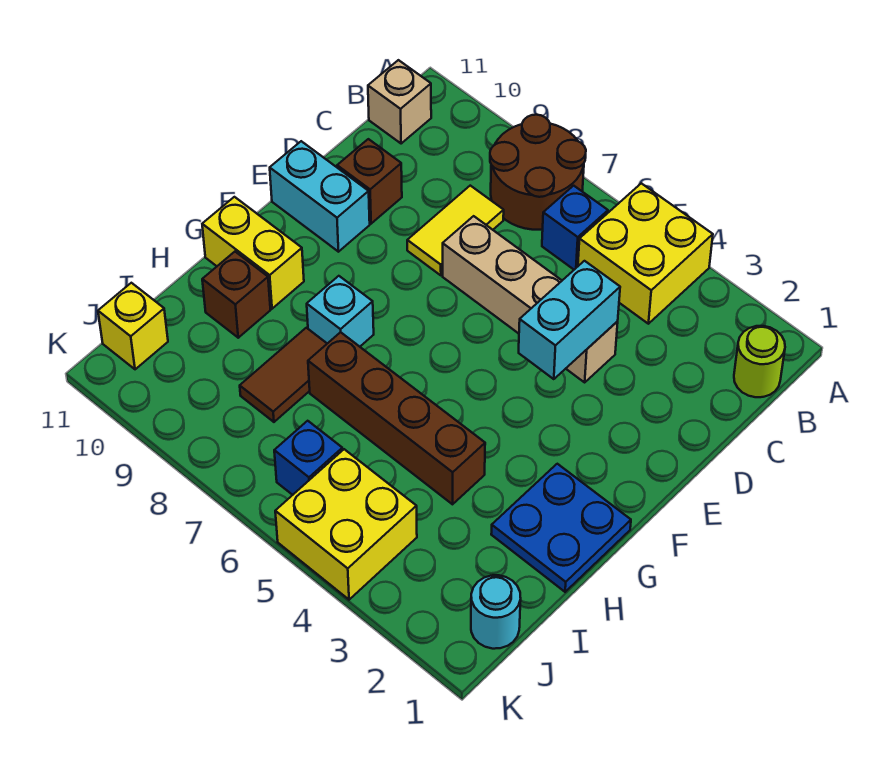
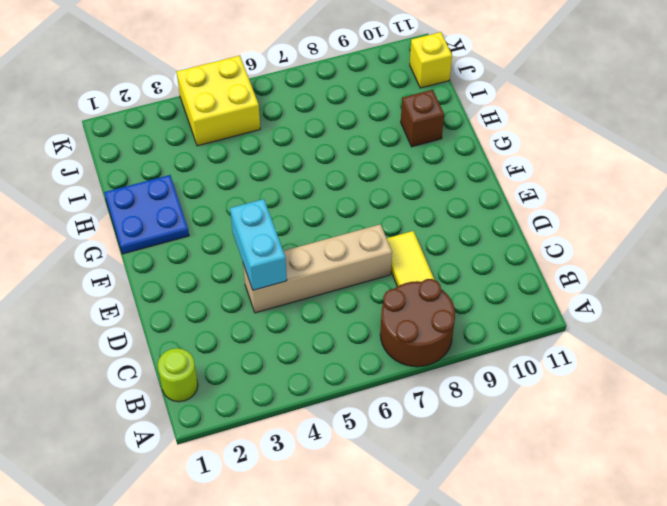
none -> yellow 2x2 brick [578,183,713,324]
none -> blue 1x1 brick [542,186,608,270]
none -> tan 1x1 brick [368,60,431,144]

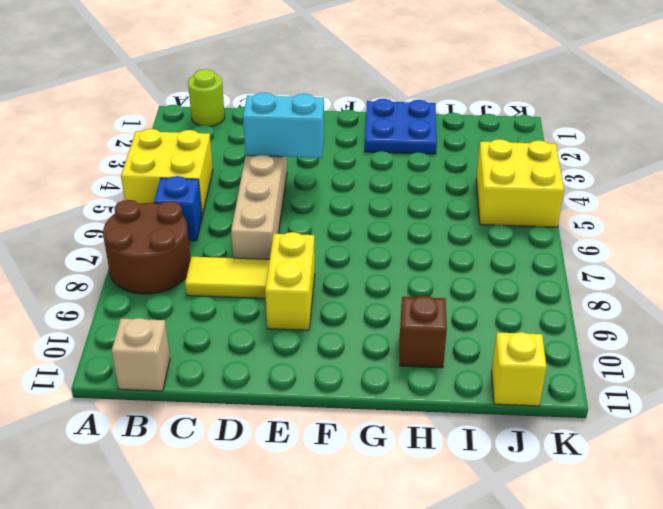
yellow 1x2 brick [265,232,315,330] -> yellow 1x2 brick moved to [202,197,304,309]
none -> brown 1x1 brick [337,139,402,224]
none -> cyan 1x2 brick [270,141,370,252]
none -> cyan 1x1 brick [307,276,374,347]

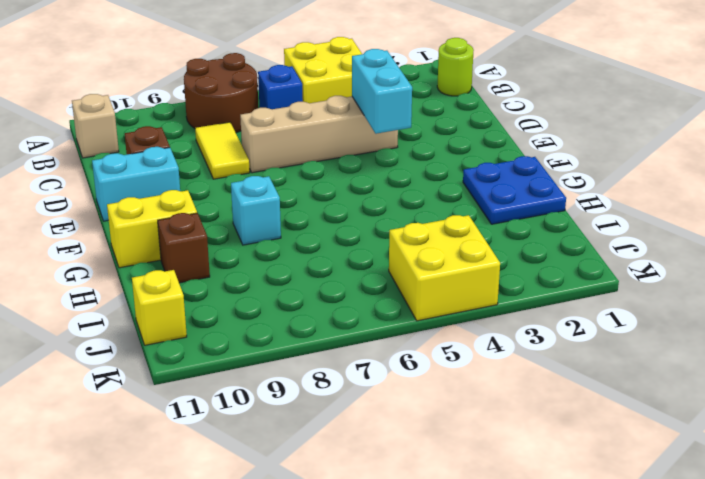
none -> brown 1x4 brick [308,332,485,504]
none -> brown 1x2 tile [240,328,327,422]
none -> cyan 1x1 round brick [471,575,521,649]

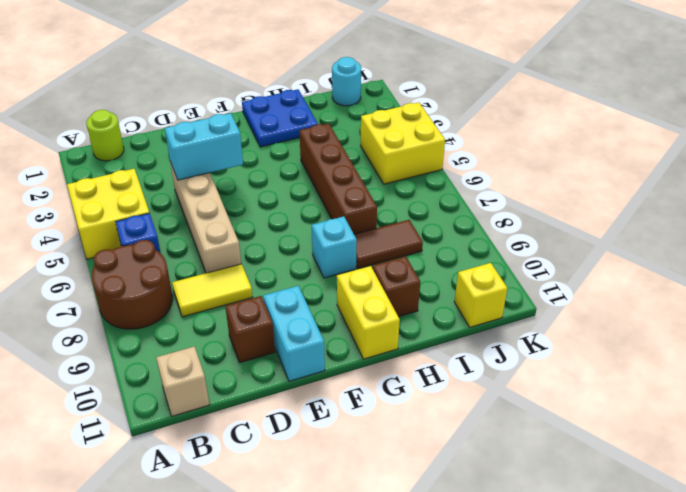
none -> blue 1x1 brick [274,421,342,495]

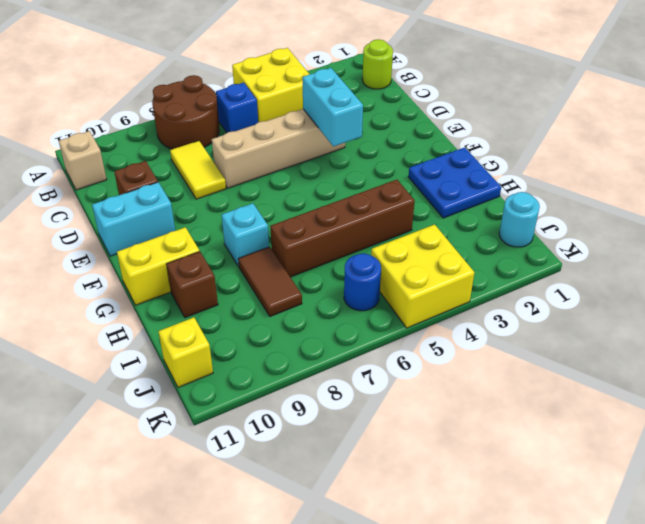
blue 1x1 round brick [344,253,381,311] -> blue 1x1 brick [274,421,342,495]

